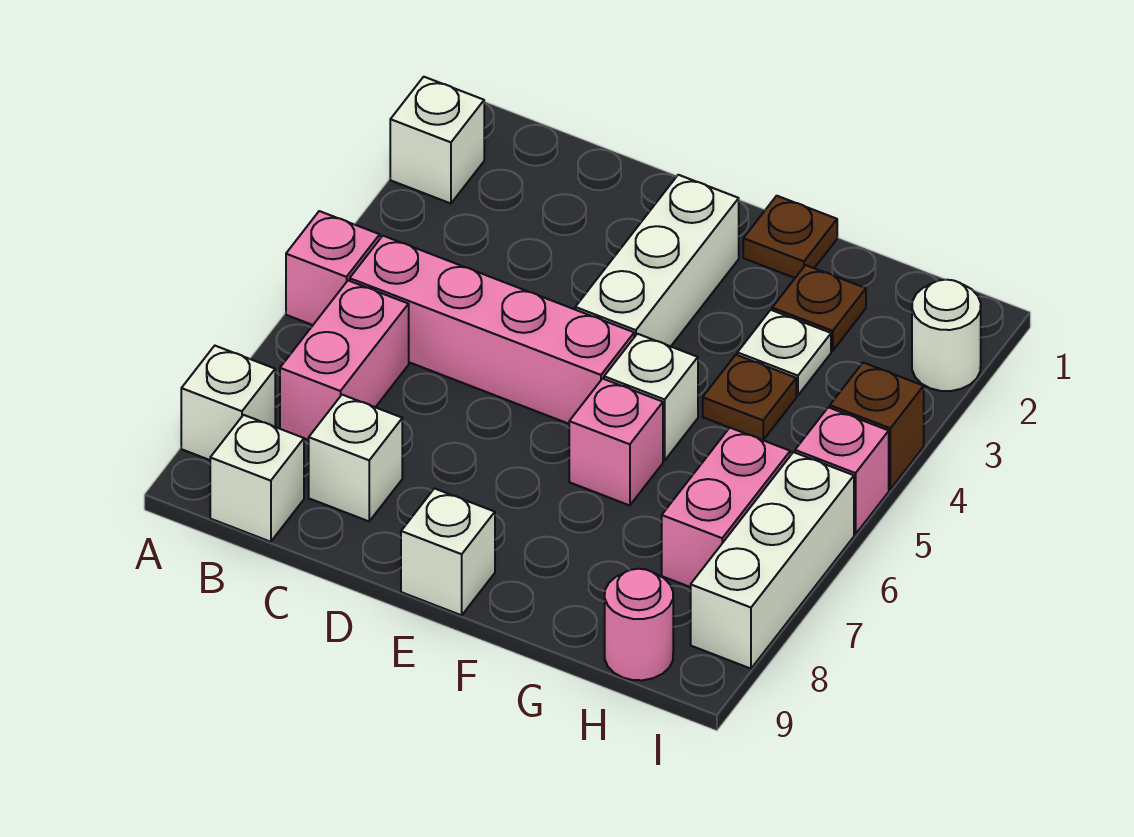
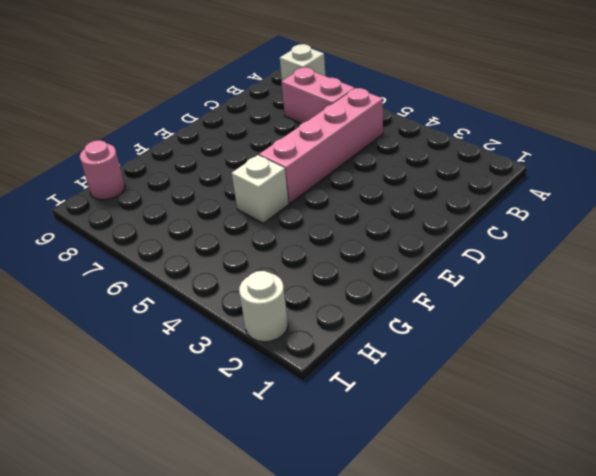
none -> white 1x1 brick [390,77,484,203]
none -> pink 1x1 brick [286,211,380,325]
none -> white 1x1 brick [210,415,304,542]

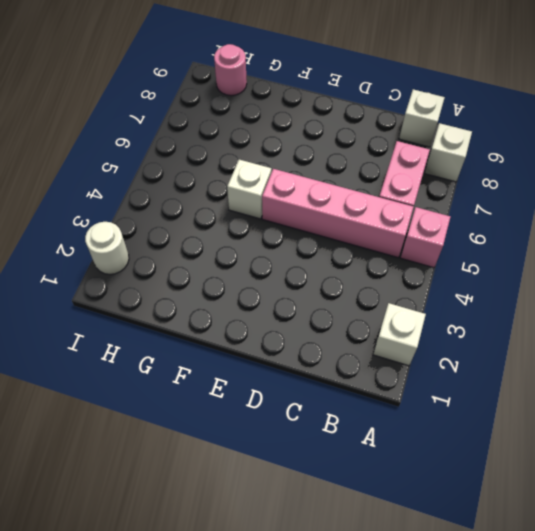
none -> white 1x1 brick [309,395,402,521]
none -> white 1x3 brick [575,175,739,346]
none -> white 1x1 brick [401,489,495,615]

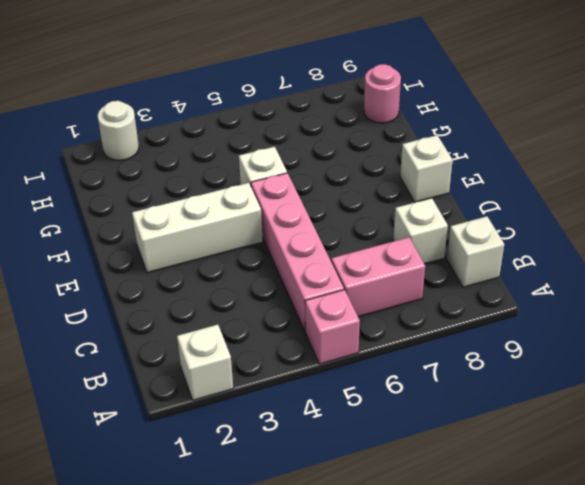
none -> white 1x1 brick [181,346,275,460]
none -> brown 1x1 plate [743,196,837,278]
none -> pink 1x1 brick [569,379,663,505]

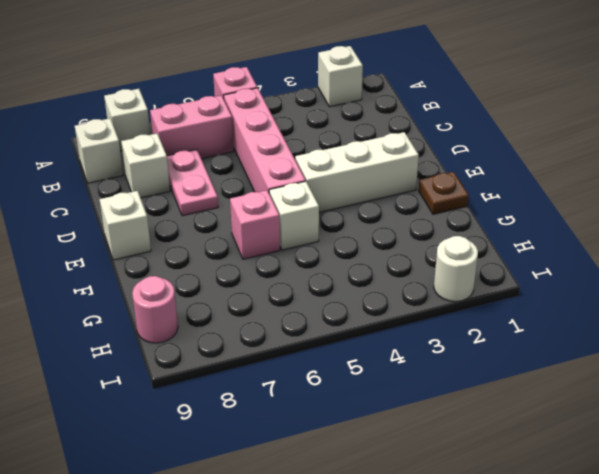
pink 1x2 plate [167,149,218,216] -> none
none -> brown 1x1 plate [772,265,866,351]
none -> white 1x1 plate [737,310,831,396]
none -> brown 1x1 plate [703,355,796,440]

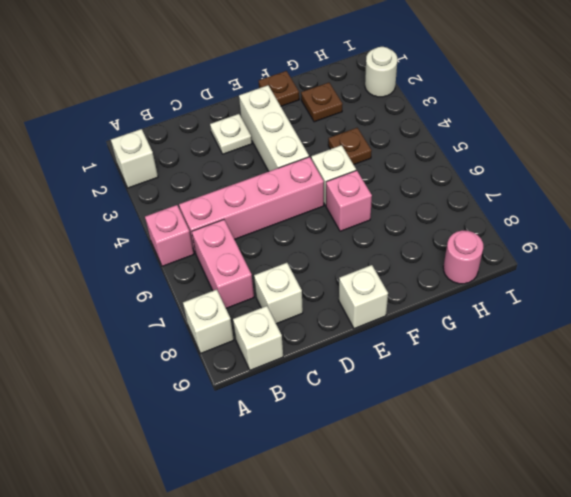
white 1x1 plate [210,114,252,154] -> white 1x1 plate moved to [737,310,831,396]
none -> pink 1x2 brick [662,428,790,587]
none -> brown 1x1 brick [830,363,924,489]
none -> pink 1x1 brick [795,407,889,534]

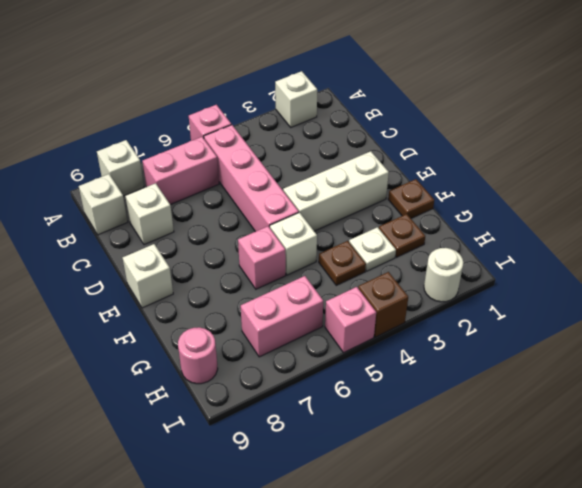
none -> white 1x3 brick [691,452,854,669]

